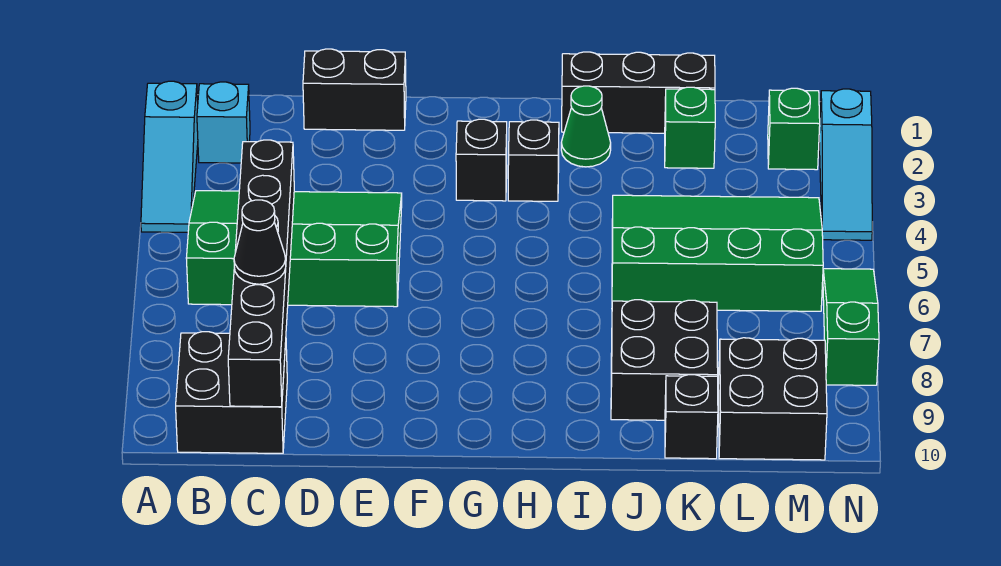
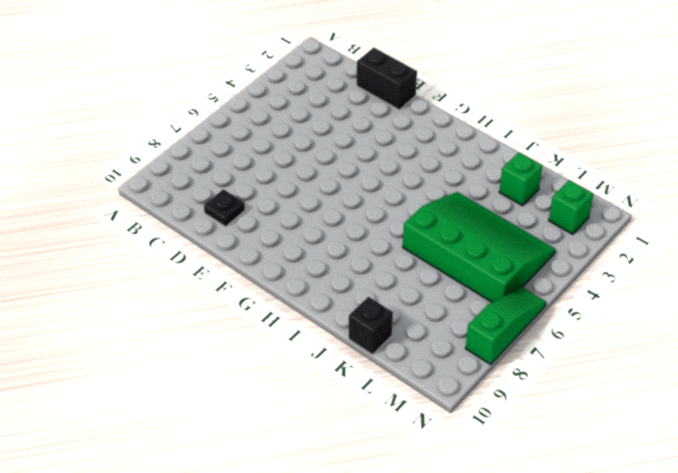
black 1x1 plate [204,189,245,227] -> none
none -> cyan 1x3 slope [141,81,198,232]
none -> cyan 1x1 brick [197,82,250,163]
none -> green 3x4 slope [186,191,402,307]

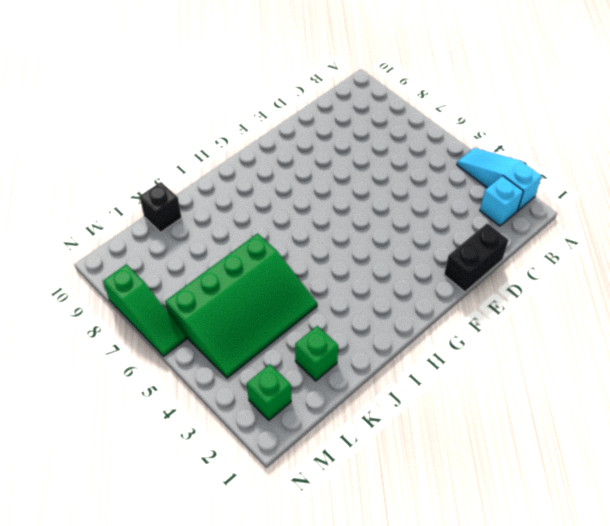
none -> green 3x4 slope [186,191,402,307]
none -> black 2x2 brick [176,332,287,453]
none -> black 1x1 brick [456,119,507,201]

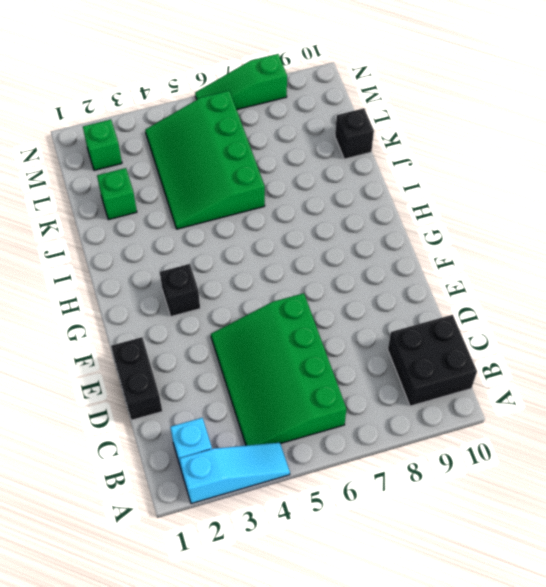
none -> black 1x1 brick [508,120,559,201]
none -> black 1x3 brick [562,52,715,133]
none -> green 1x1 cone [561,86,611,167]

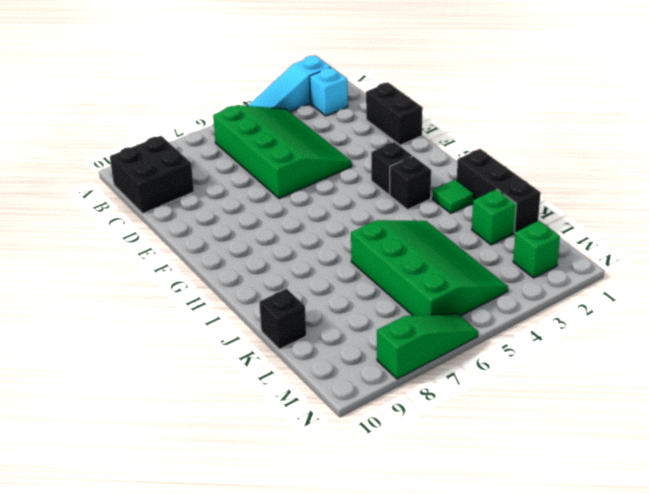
green 1x1 tile [433,179,474,213] -> green 1x1 cone [561,86,611,167]
none -> black 2x2 brick [611,300,718,420]
none -> black 2x2 brick [718,338,827,460]
none -> cyan 1x3 slope [819,89,872,240]

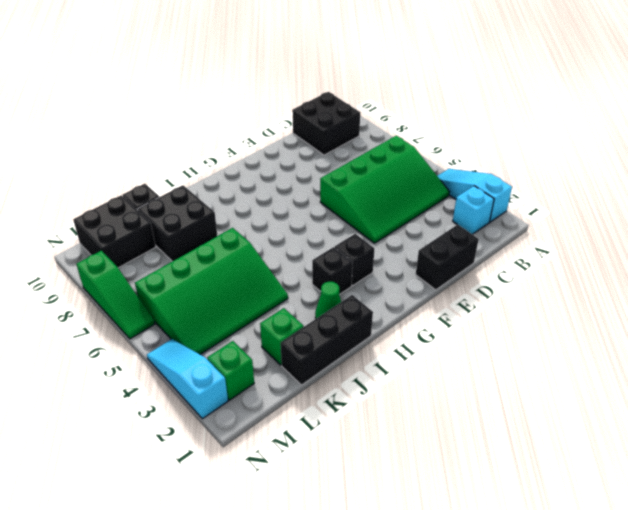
none -> black 1x6 brick [228,140,294,407]
none -> black 1x1 cone [234,200,286,284]

